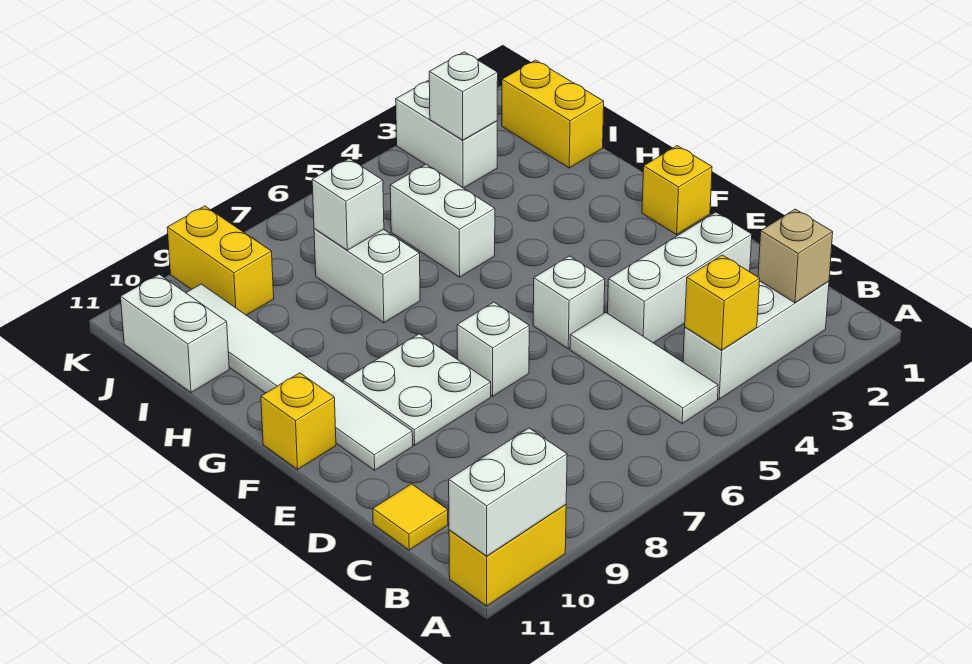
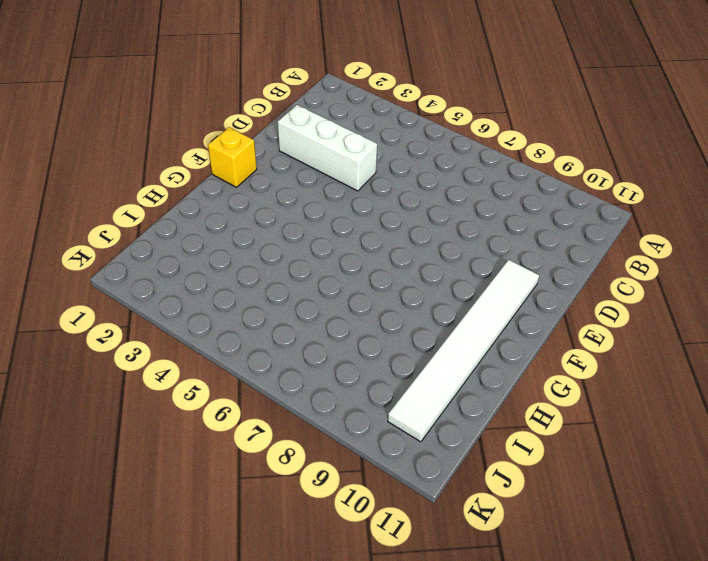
none -> yellow 1x2 brick [449,505,566,606]
none -> white 1x3 brick [683,281,829,399]
none -> white 1x3 tile [570,313,718,424]

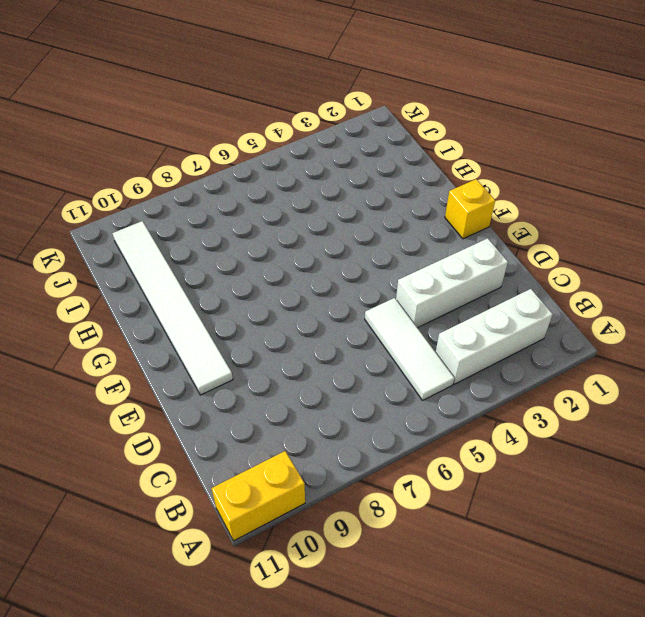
none -> yellow 1x1 tile [373,484,448,550]
none -> white 1x1 brick [533,256,605,349]
none -> white 1x1 brick [457,302,529,396]

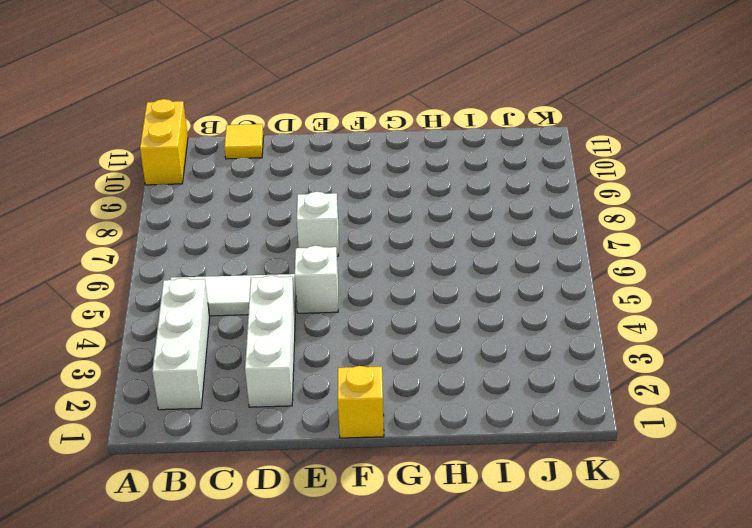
none -> white 2x2 plate [343,334,491,445]
none -> white 1x6 tile [186,284,413,470]
none -> yellow 1x1 brick [261,373,336,469]

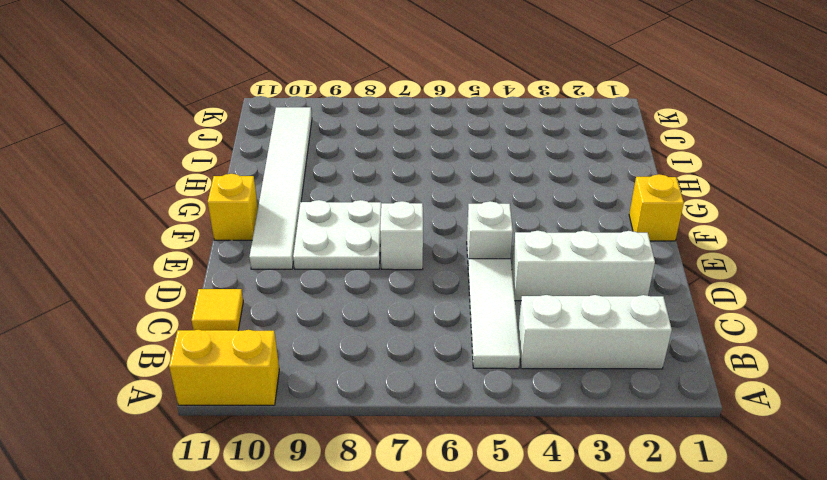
none -> white 1x2 brick [390,164,495,277]
none -> white 1x2 brick [314,229,420,323]
none -> yellow 1x2 brick [502,60,604,168]

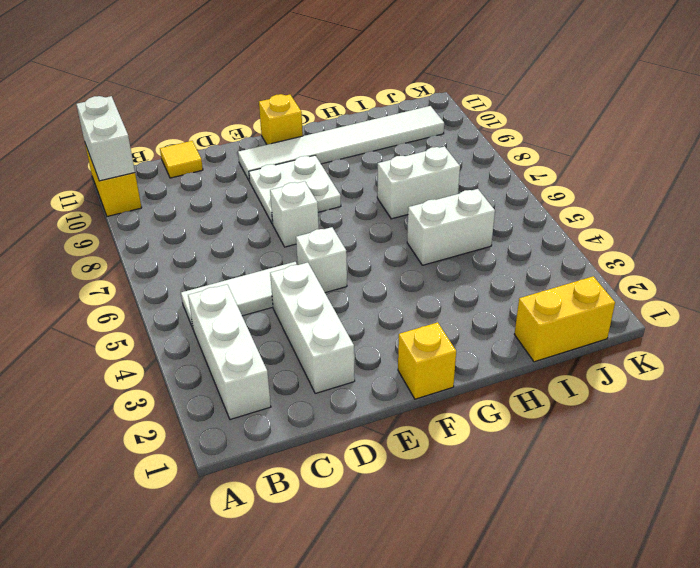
none -> white 1x2 brick [121,274,229,392]
none -> white 1x2 brick [396,80,497,188]
none -> yellow 1x2 brick [167,206,274,315]

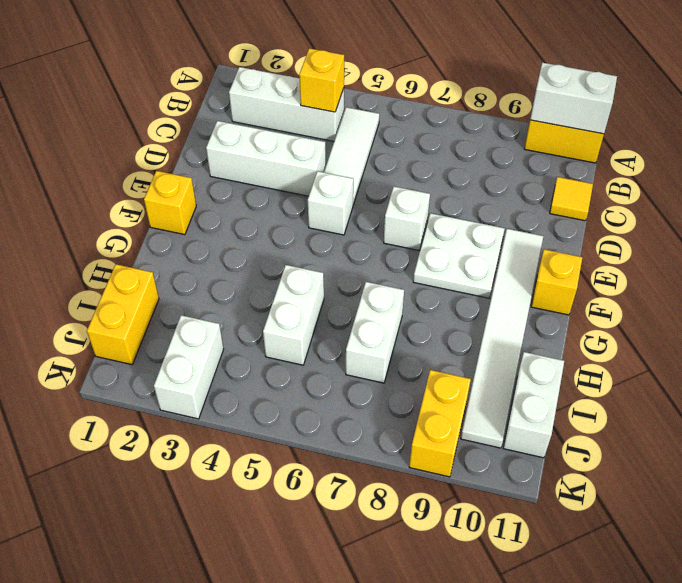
none -> tan 1x1 brick [758,209,833,303]
none -> white 1x1 brick [312,158,384,250]
none -> white 1x1 brick [429,52,498,140]

